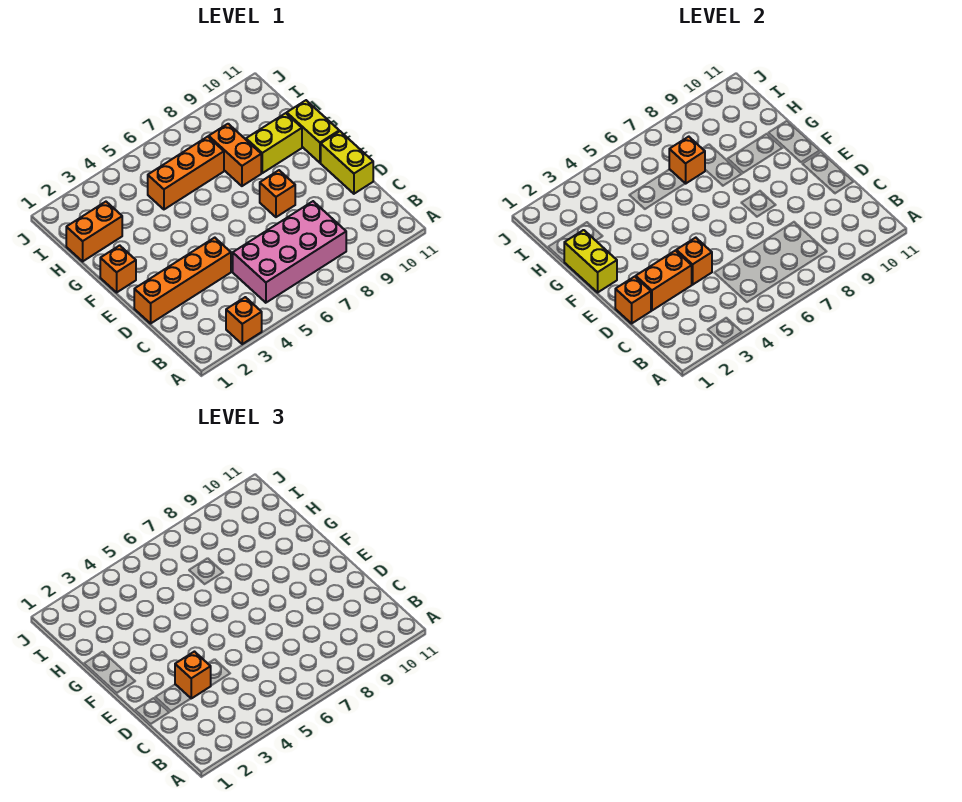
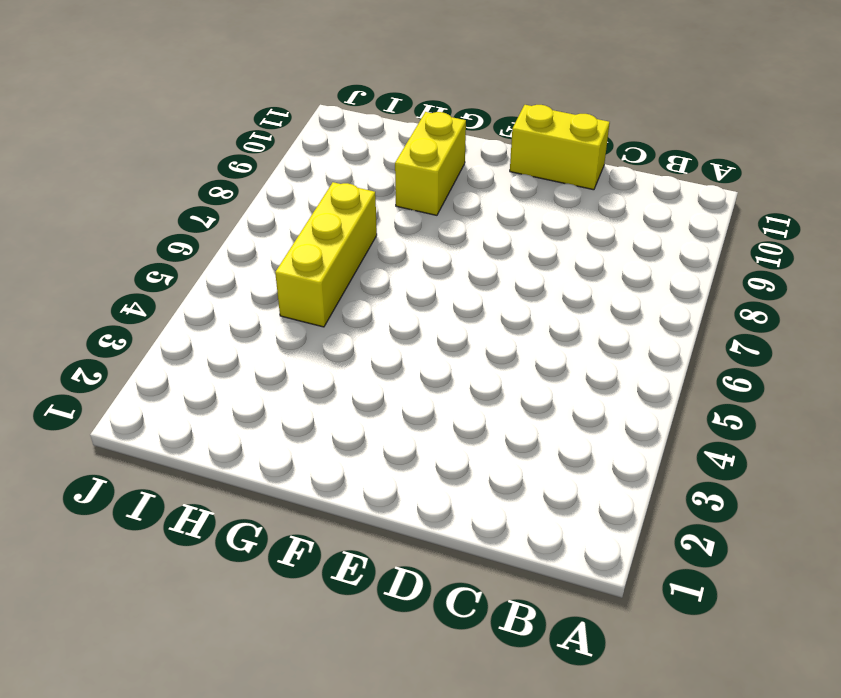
yellow 1x3 brick [275,182,377,327] -> orange 1x3 brick [148,137,224,209]
none -> orange 1x1 brick [226,297,262,344]
none -> pink 2x4 brick [233,201,346,303]
none -> orange 1x4 brick [134,238,231,323]

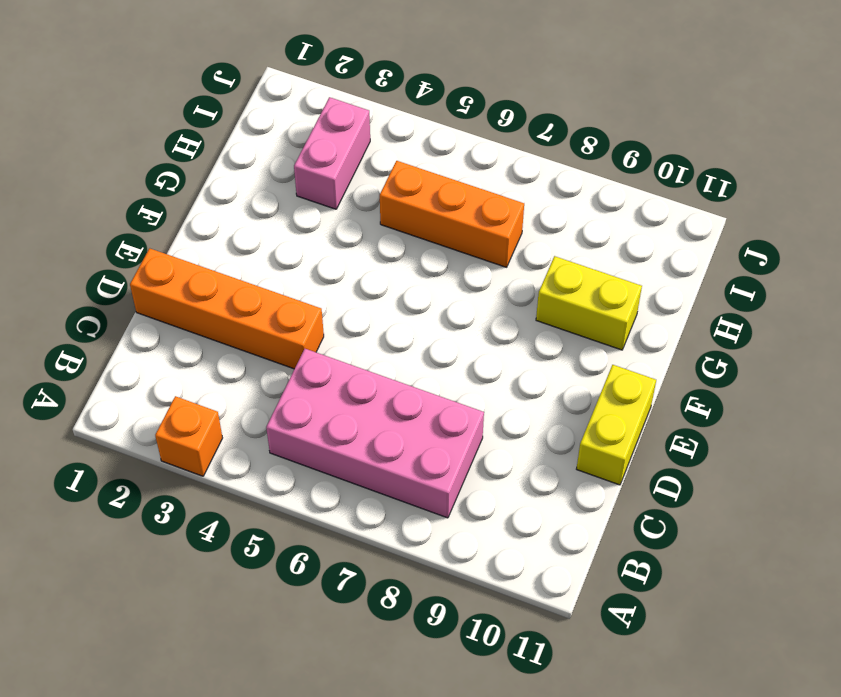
pink 1x2 brick [294,97,370,209] -> none
none -> orange 1x1 brick [260,170,295,217]
none -> orange 1x1 brick [100,245,136,292]
none -> yellow 1x2 brick [287,100,339,163]

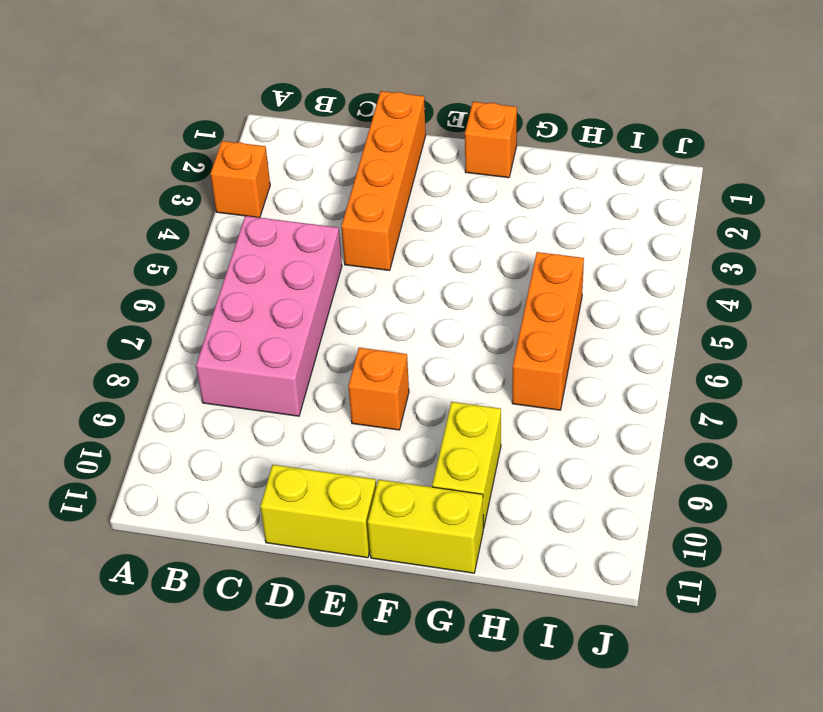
none -> orange 1x2 brick [209,124,261,186]
none -> orange 1x2 brick [66,202,122,261]
none -> orange 1x1 brick [615,277,651,323]

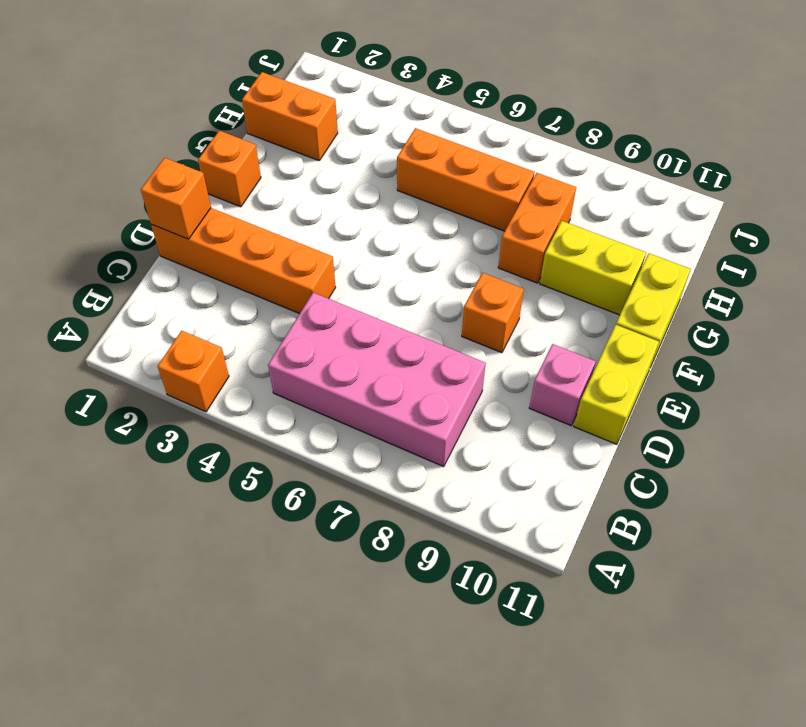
pink 1x1 brick [529,344,596,426] -> none
none -> orange 1x2 brick [636,251,692,310]
none -> orange 1x1 brick [676,238,712,285]
none -> yellow 1x2 brick [564,230,617,292]

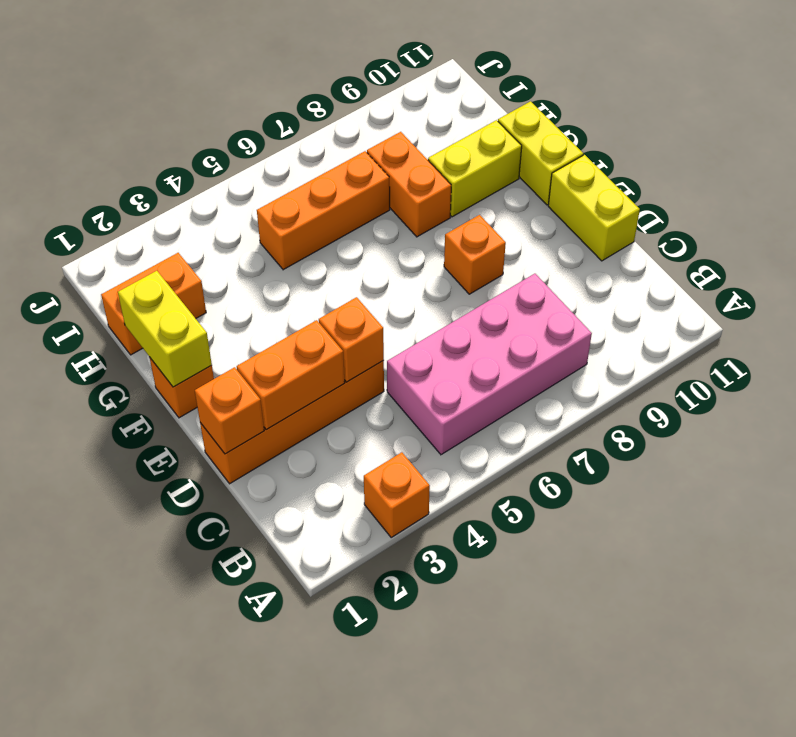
none -> orange 1x1 brick [669,137,705,184]
none -> orange 1x1 brick [175,652,211,698]

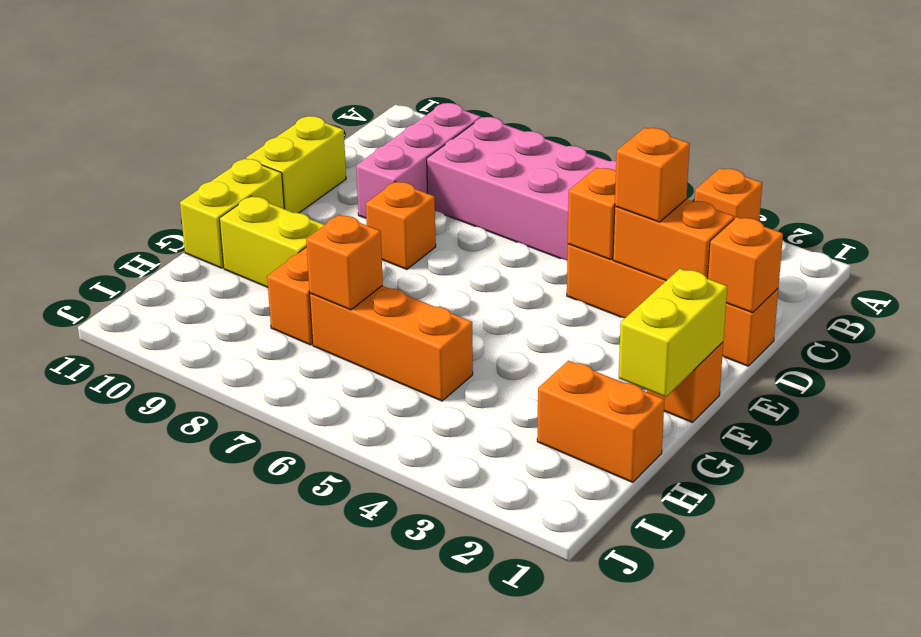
pink 1x3 brick [356,103,481,218] -> none

